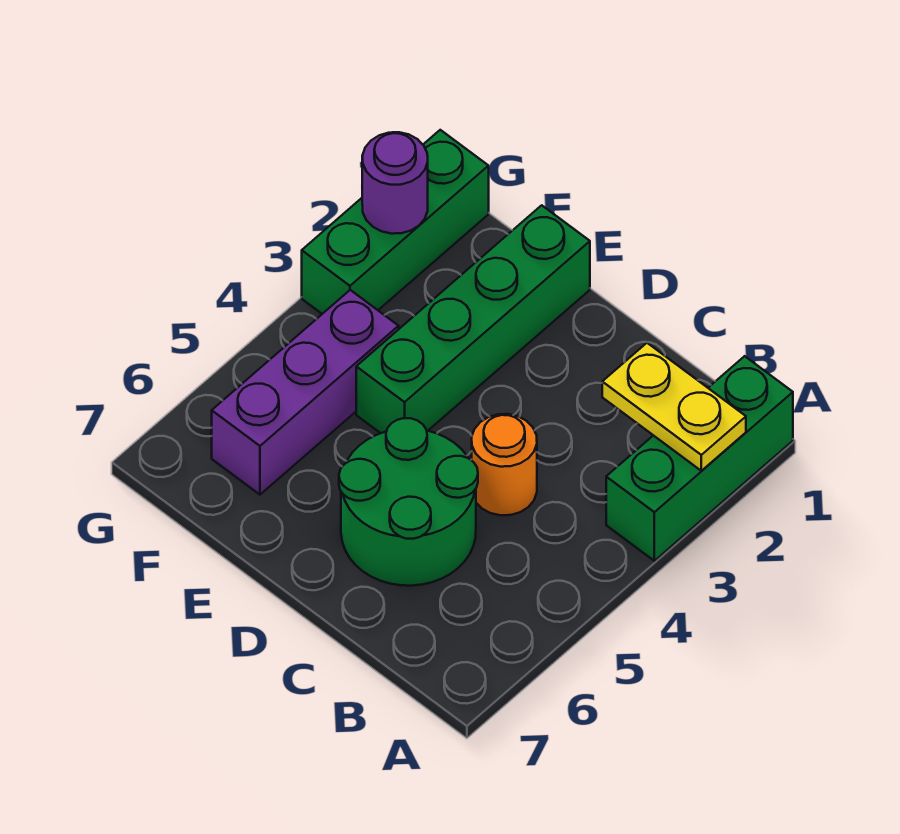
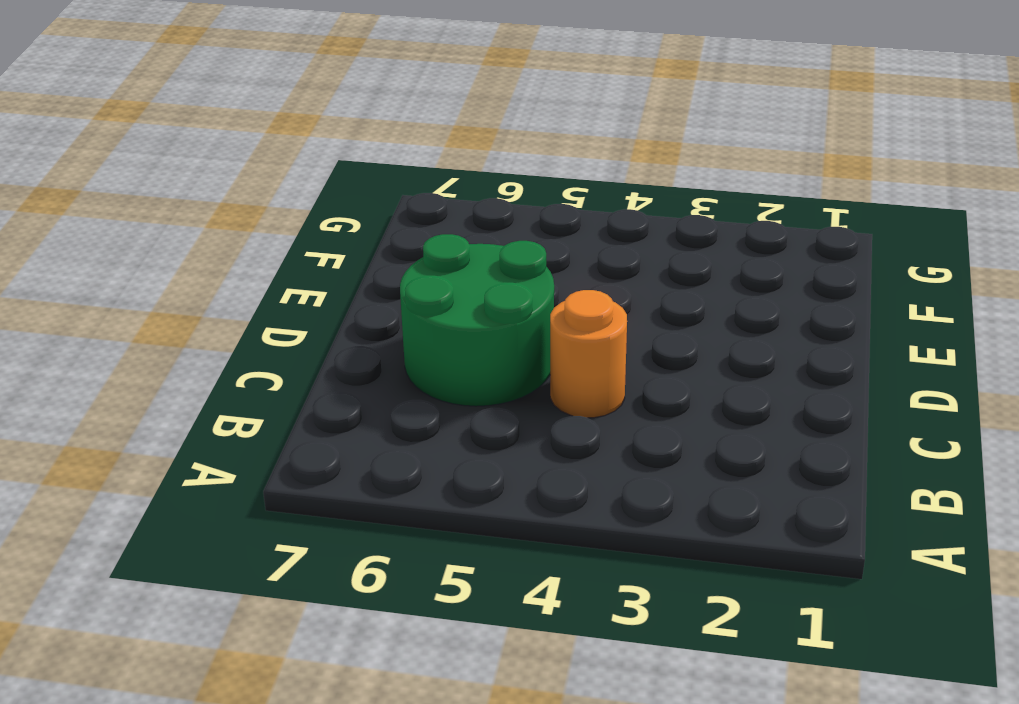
none -> green 1x3 brick [606,356,793,561]
none -> green 1x4 brick [356,205,590,433]

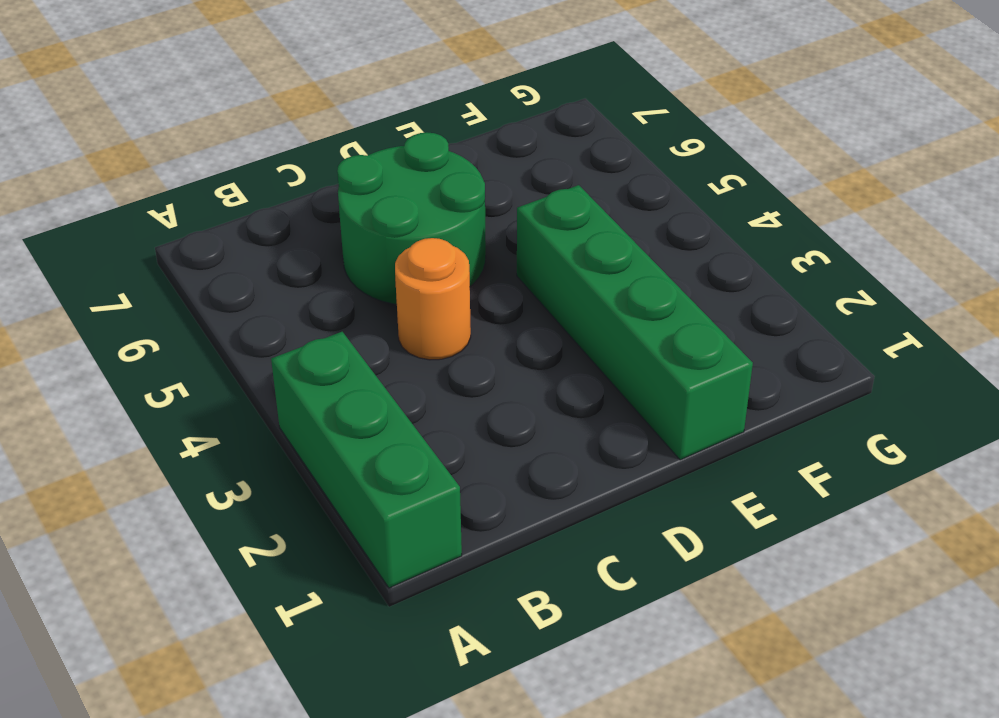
none -> purple 1x3 brick [212,290,399,495]
none -> green 1x3 brick [302,130,489,314]

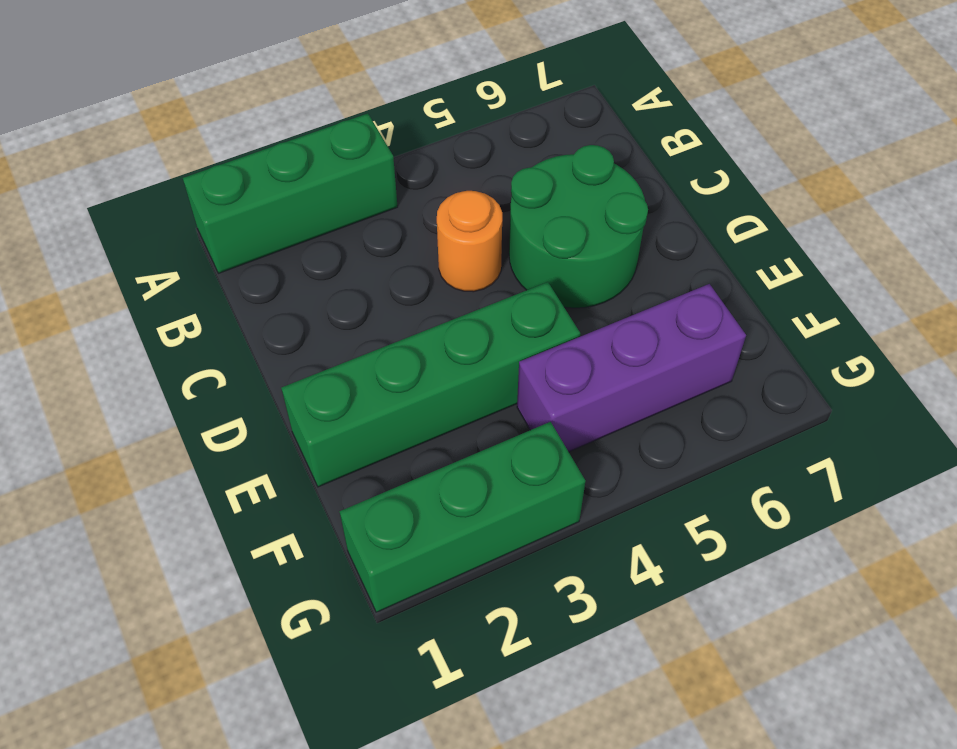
none -> yellow 1x2 plate [602,343,746,471]
none -> purple 1x1 round brick [362,132,428,234]

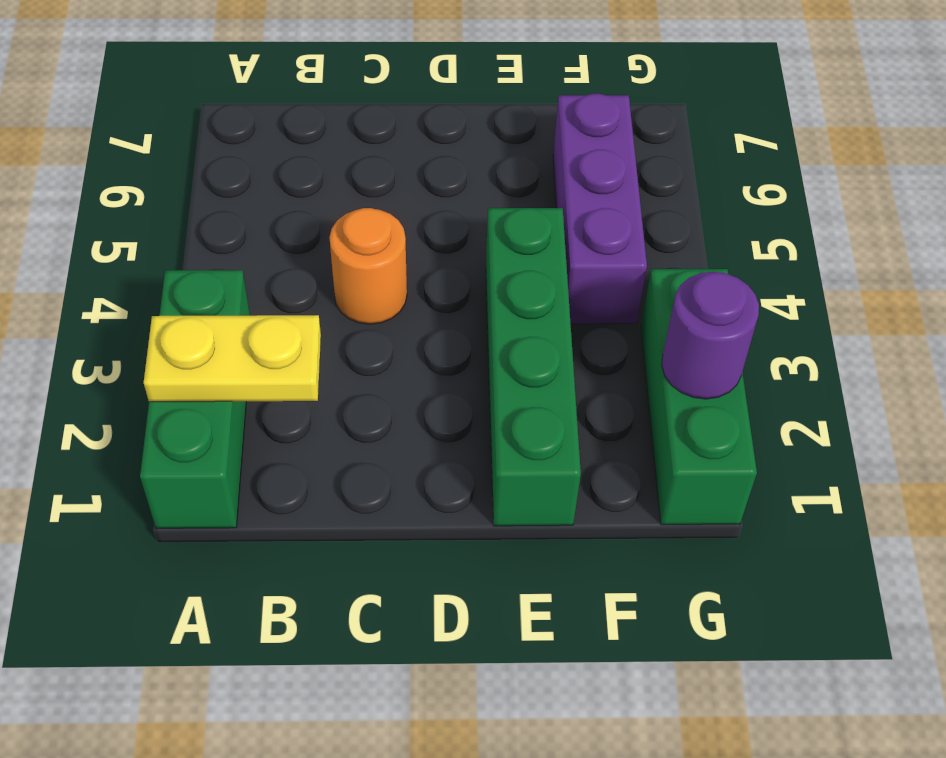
none -> green 2x2 round brick [339,418,478,586]

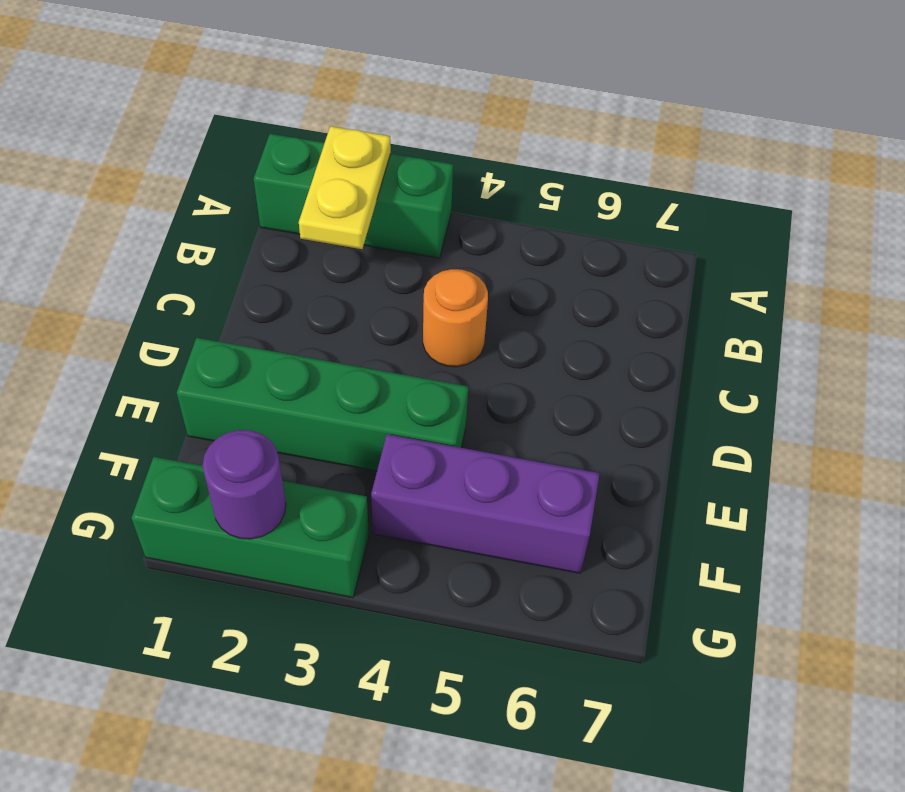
none -> green 2x2 round brick [339,418,478,586]

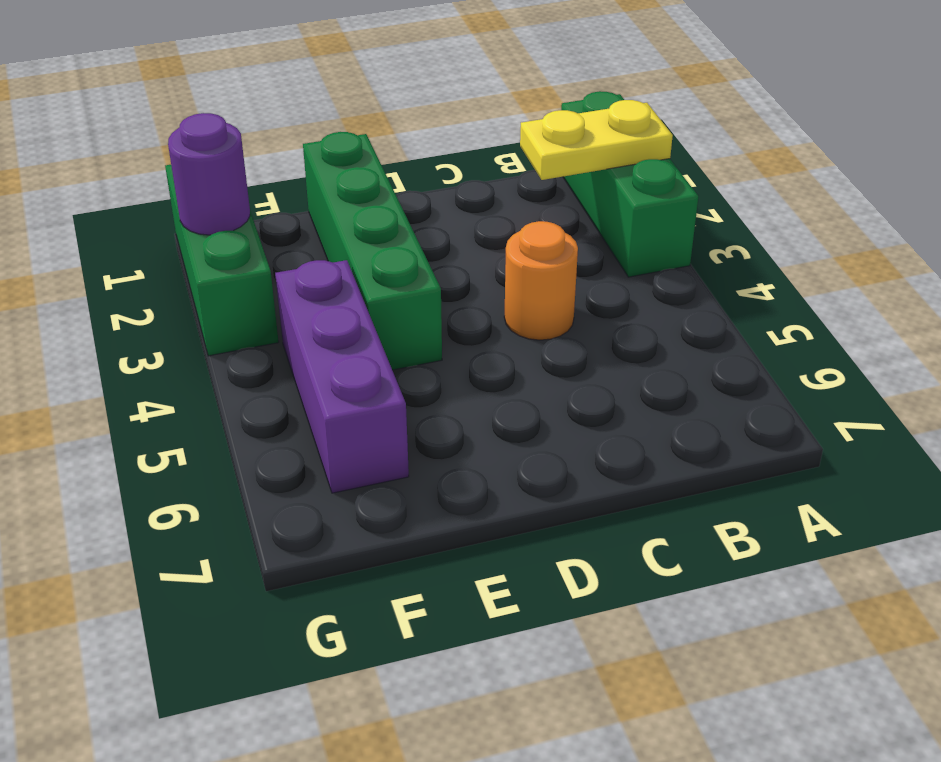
none -> green 2x2 round brick [339,418,478,586]

